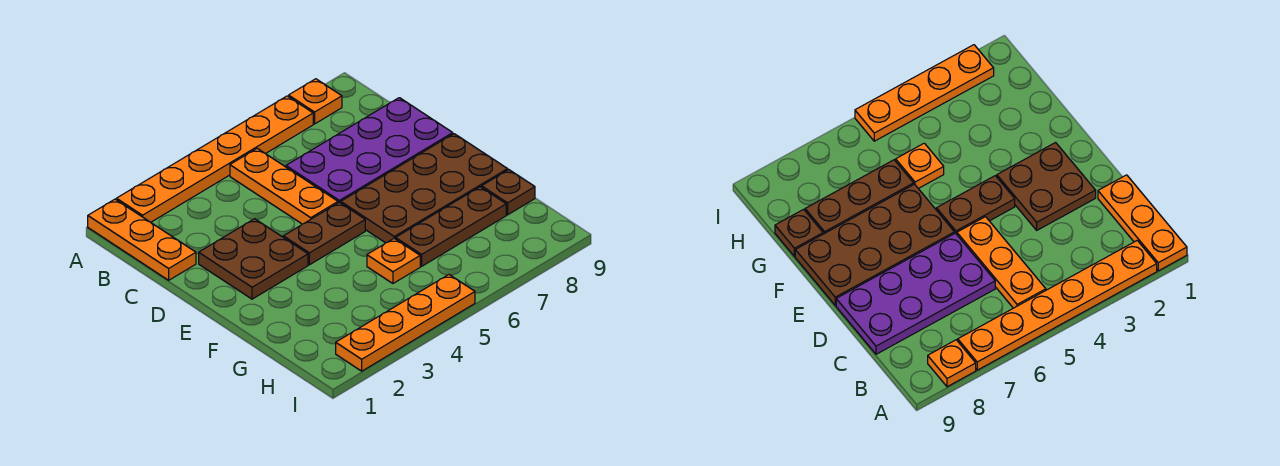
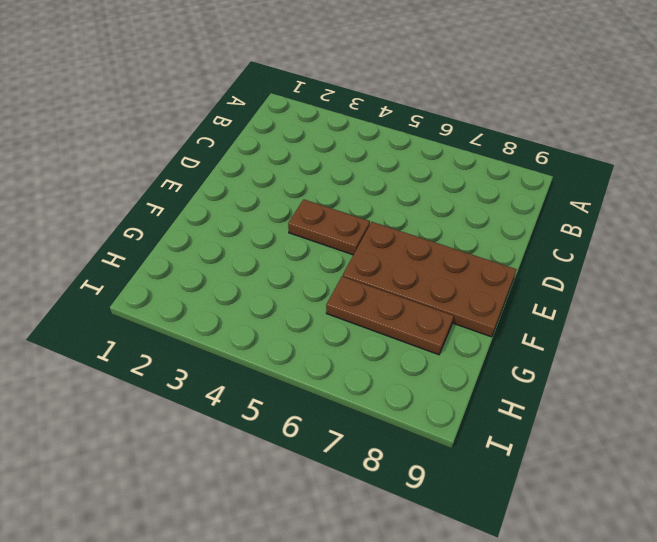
none -> orange 1x3 plate [88,199,196,280]
none -> orange 1x6 plate [116,96,313,222]
none -> orange 1x1 plate [289,79,342,124]

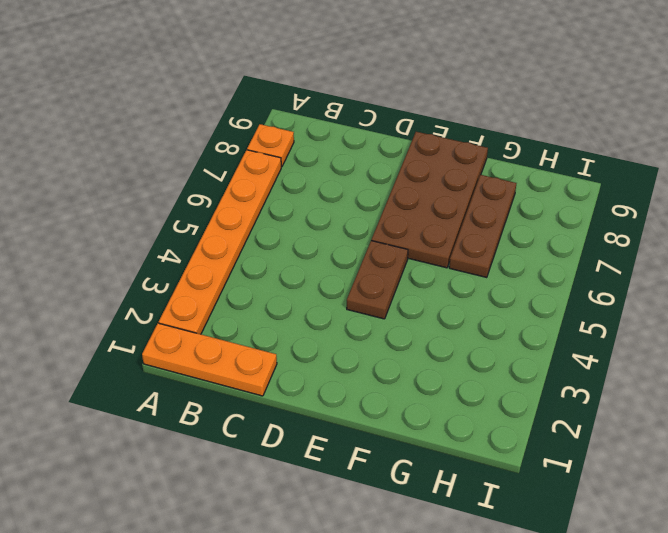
none -> orange 1x3 plate [230,148,338,224]
none -> purple 2x4 plate [286,98,453,203]
none -> brown 2x2 plate [199,219,308,299]

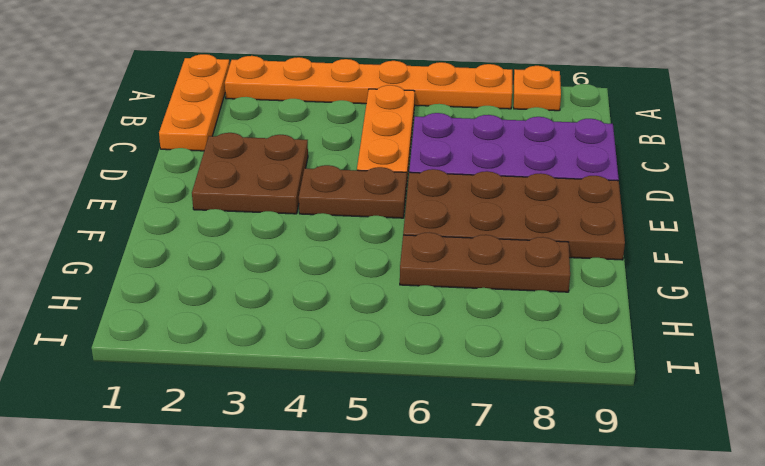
none -> orange 1x1 plate [367,239,420,283]
none -> brown 1x1 plate [482,170,535,215]
none -> orange 1x4 plate [336,275,475,371]

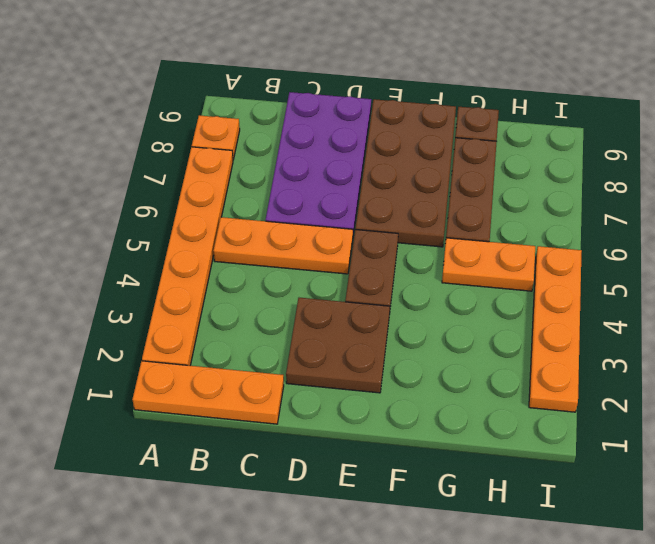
orange 1x2 plate [442,238,535,291] -> orange 1x1 plate [367,239,420,283]

